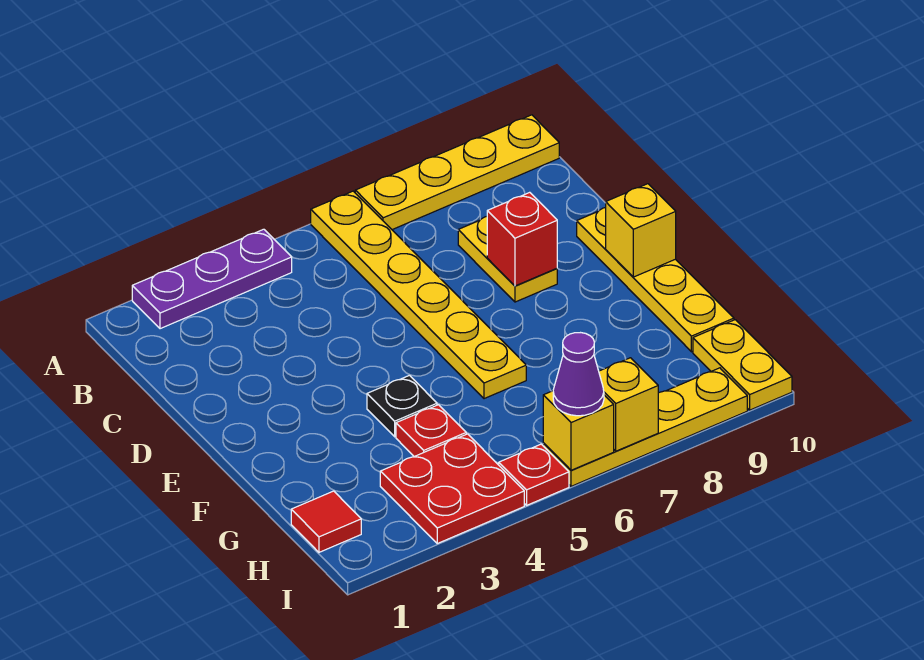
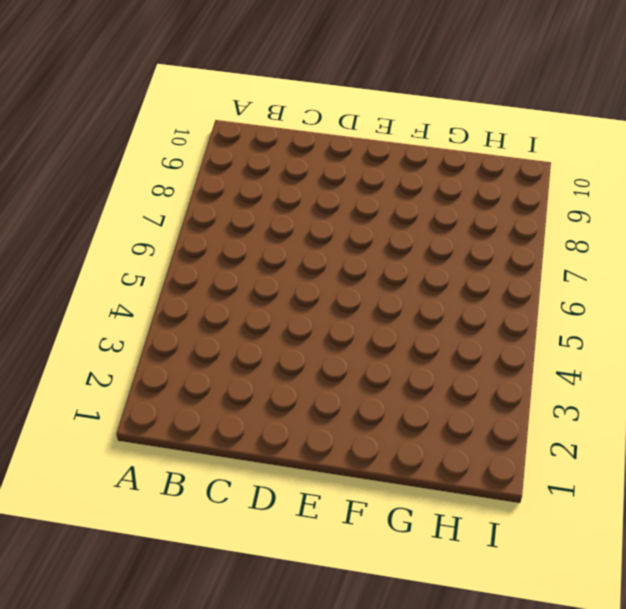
none -> purple 1x3 plate [132,229,292,329]
none -> yellow 1x6 plate [311,191,526,399]
none -> yellow 1x4 plate [355,115,559,230]

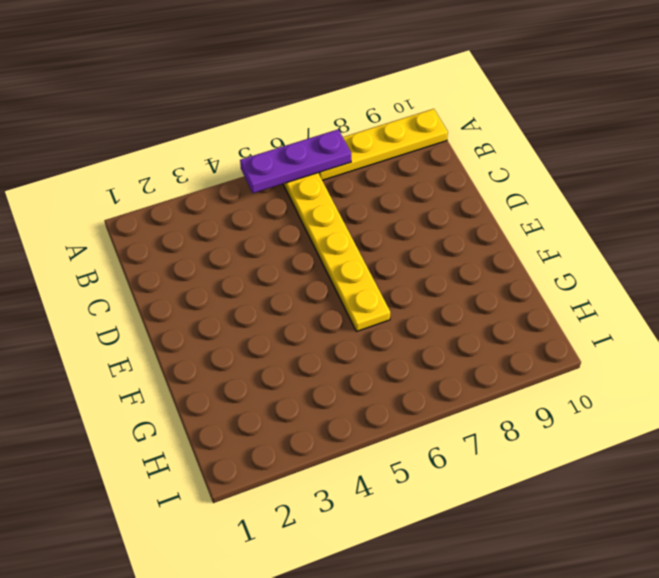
purple 1x3 plate [240,129,351,193] -> purple 1x3 plate moved to [132,229,292,329]
none -> yellow 1x2 plate [458,217,557,302]
none -> yellow 1x4 plate [577,207,734,352]
none -> black 1x1 plate [367,375,437,437]

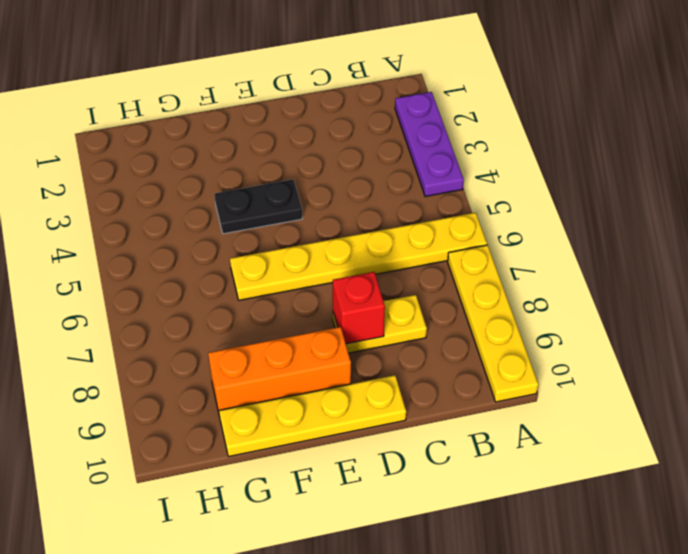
black 1x2 plate [214,179,302,234] -> black 1x1 plate [367,375,437,437]
orange 1x3 brick [208,327,351,416] -> none
none -> red 1x1 plate [396,405,466,457]
none -> red 1x1 tile [291,491,361,552]
none -> red 2x2 plate [380,434,524,543]

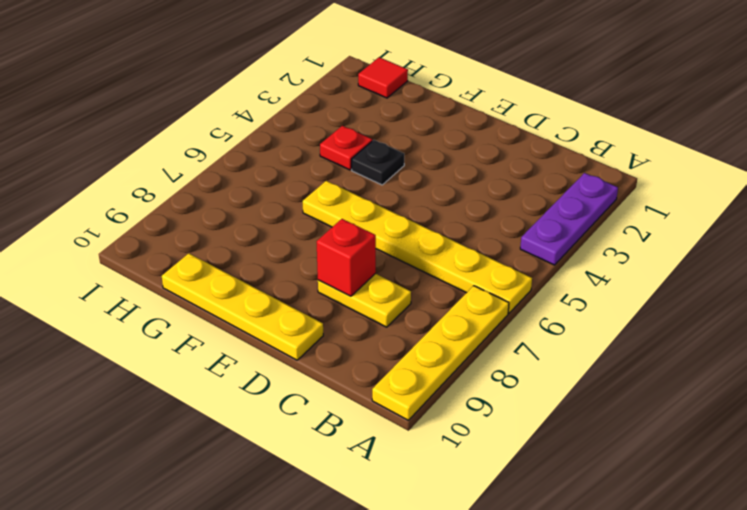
none -> red 2x2 plate [380,434,524,543]
none -> yellow 1x2 plate [693,320,792,410]
none -> red 1x1 plate [499,444,569,505]

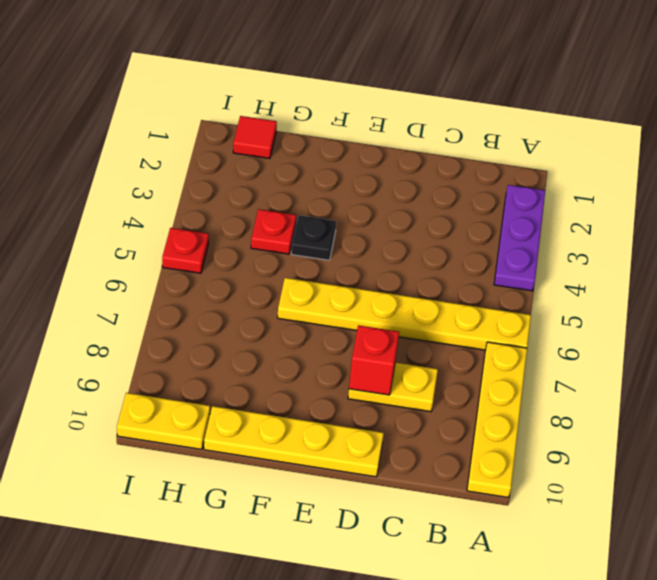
none -> red 2x2 plate [380,434,524,543]
none -> yellow 1x4 plate [543,368,747,486]
none -> yellow 1x1 brick [606,184,676,277]

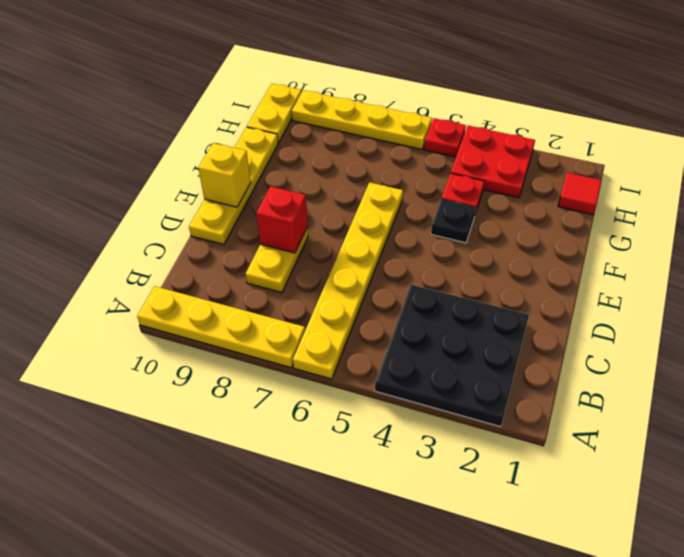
black 3x3 plate [375,285,529,427] -> purple 1x3 plate [132,229,292,329]
none -> yellow 1x1 brick [543,391,614,470]
none -> yellow 1x1 brick [599,358,658,451]
none -> purple 1x1 cone [553,333,604,416]

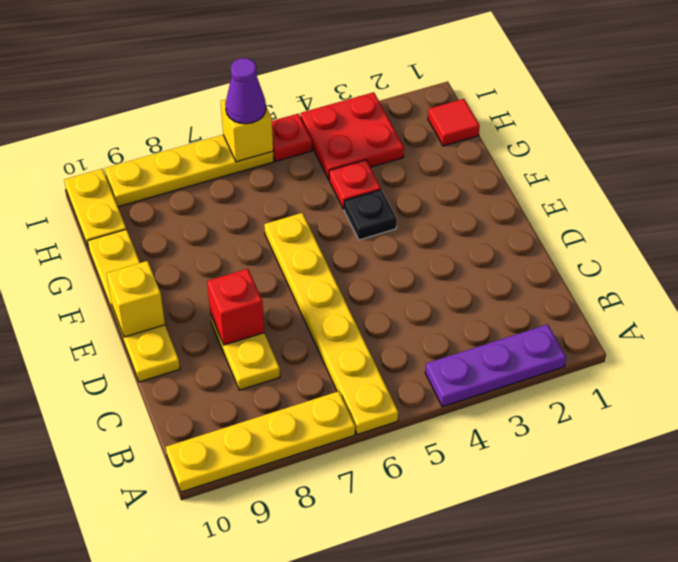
none -> yellow 1x1 brick [599,358,658,451]

